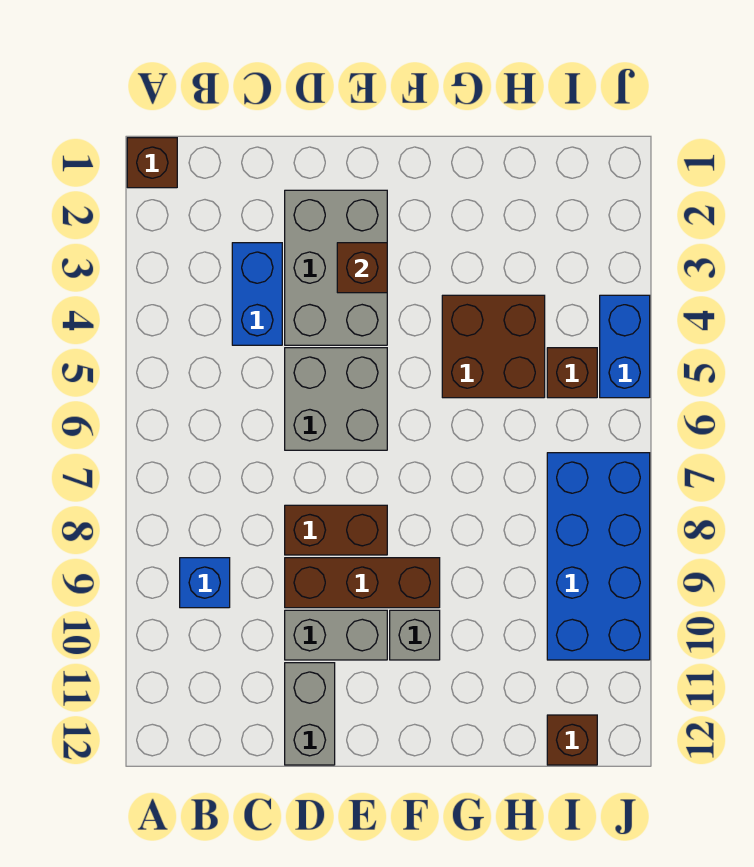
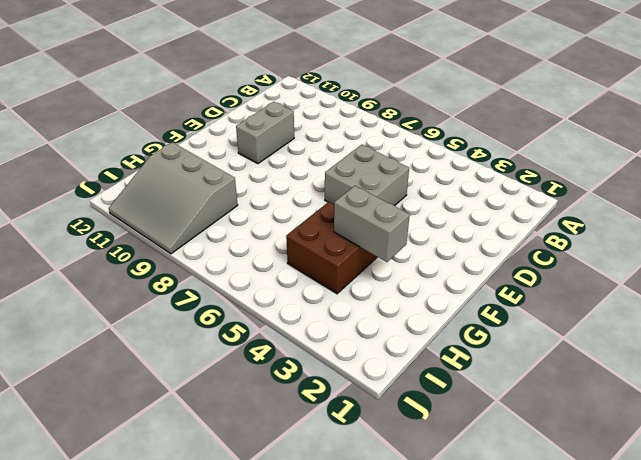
grey 1x2 brick [334,186,410,262] -> grey 1x2 brick moved to [285,663,335,765]
grey 3x3 slope [109,142,238,254] -> blue 2x4 brick [547,453,650,660]
none -> brown 1x1 brick [127,138,177,188]
none -> blue 1x1 brick [180,558,230,608]
none -> blue 1x2 brick [232,243,282,345]

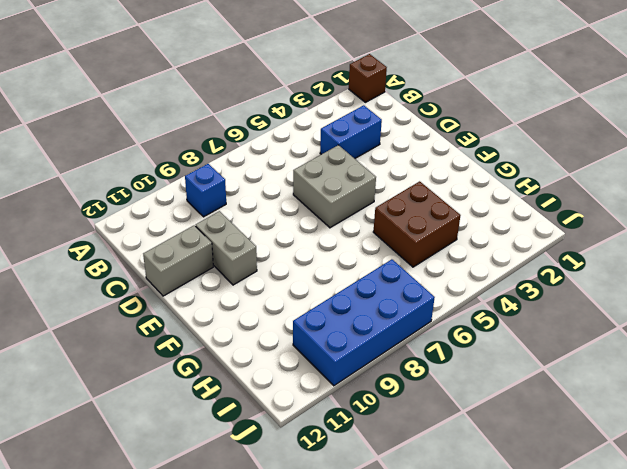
none -> grey 2x3 brick [285,190,387,345]
none -> brown 1x2 brick [285,505,387,555]
none -> brown 1x3 brick [285,558,440,608]

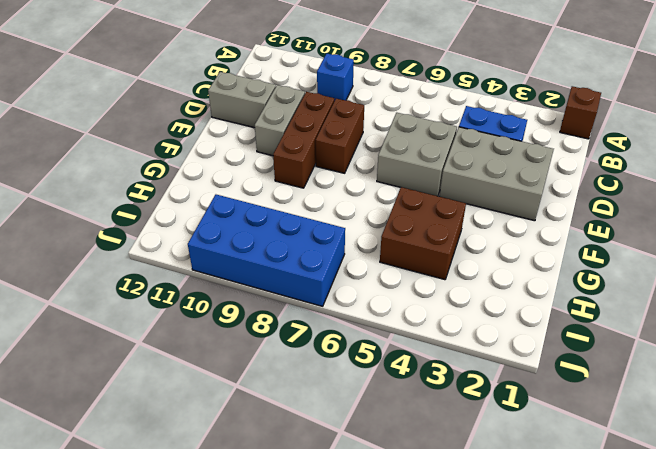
none -> grey 1x1 brick [390,610,440,660]
none -> brown 1x1 brick [547,348,597,398]
none -> brown 1x1 brick [547,715,597,765]

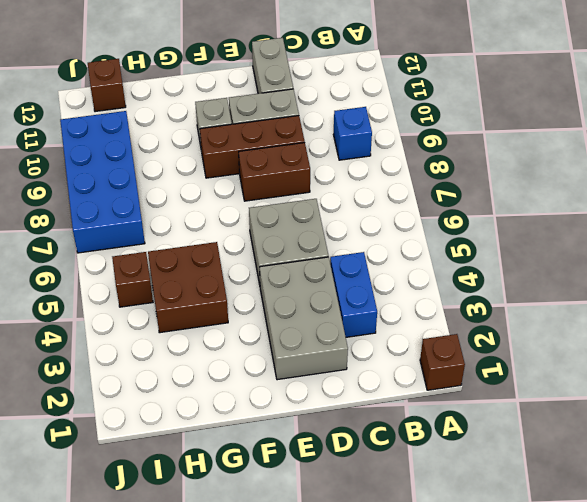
none -> blue 1x2 brick [600,295,650,398]
none -> brown 1x1 brick [337,243,387,293]

